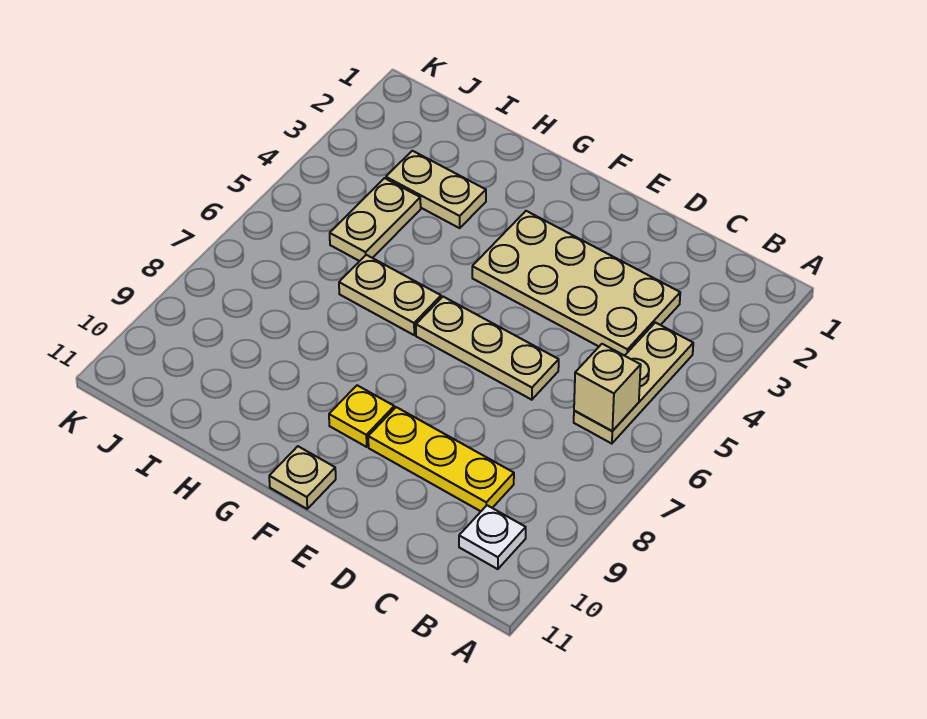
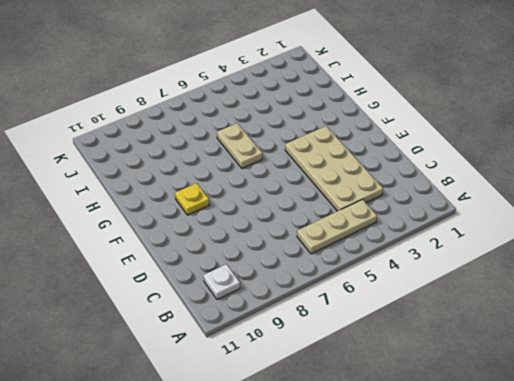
none -> yellow 1x3 plate [368,407,514,511]
none -> tan 1x3 plate [416,297,559,400]

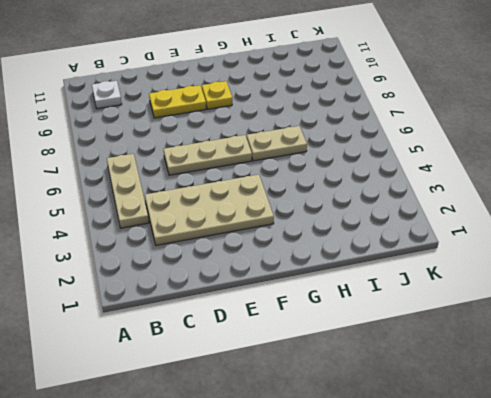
yellow 1x2 plate [149,85,206,118] -> yellow 1x3 plate [368,407,514,511]
none -> tan 1x1 plate [269,446,336,509]
none -> tan 1x2 plate [386,151,486,228]

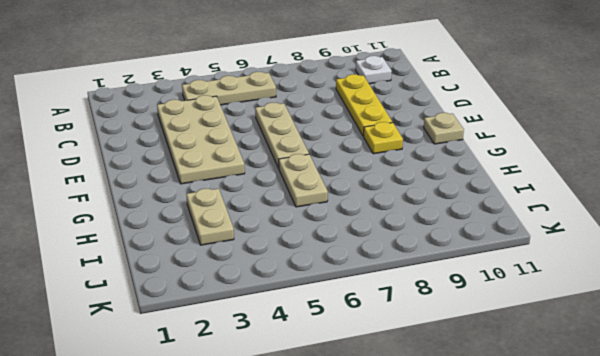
none -> tan 1x2 plate [330,178,421,261]
none -> tan 1x1 brick [574,344,641,431]

